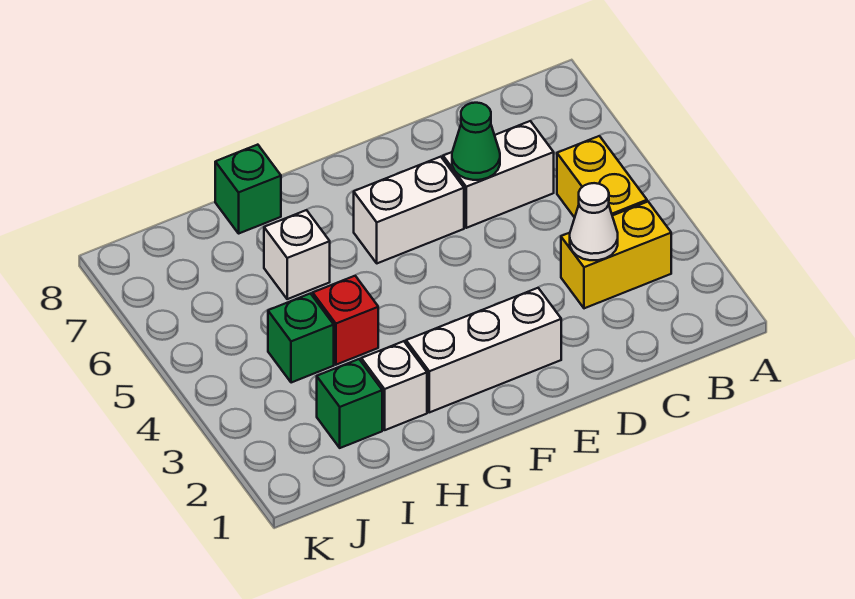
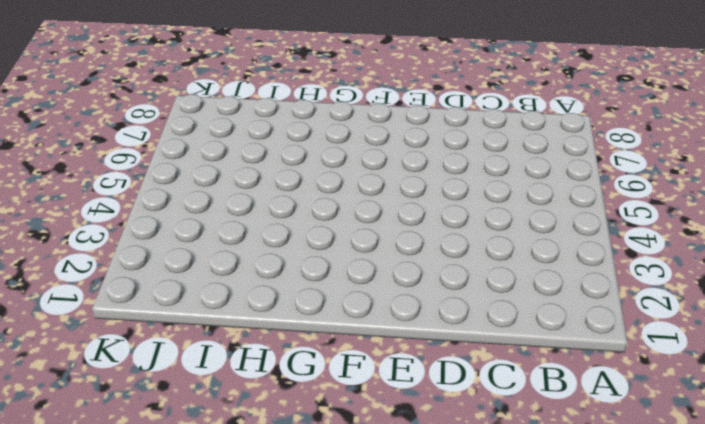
none -> yellow 1x2 brick [561,202,671,308]
none -> yellow 1x2 brick [557,136,647,218]
none -> white 1x2 brick [443,121,554,228]

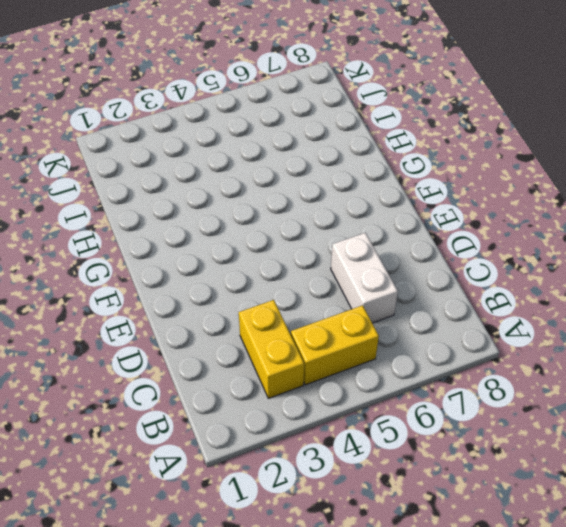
none -> white 1x3 brick [406,288,561,412]
none -> white 1x2 brick [354,157,464,263]
none -> white 1x1 brick [361,341,427,430]

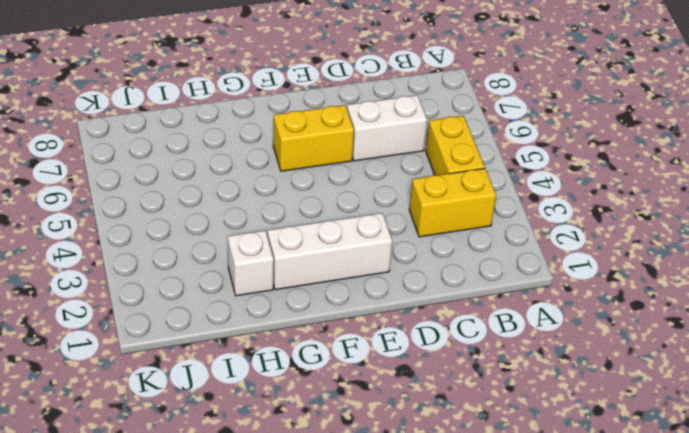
yellow 1x2 brick [273,105,354,171] -> white 1x2 brick [354,157,464,263]
none -> red 1x1 brick [313,276,378,365]
none -> white 1x1 brick [264,210,330,299]
none -> green 1x1 brick [215,145,281,233]

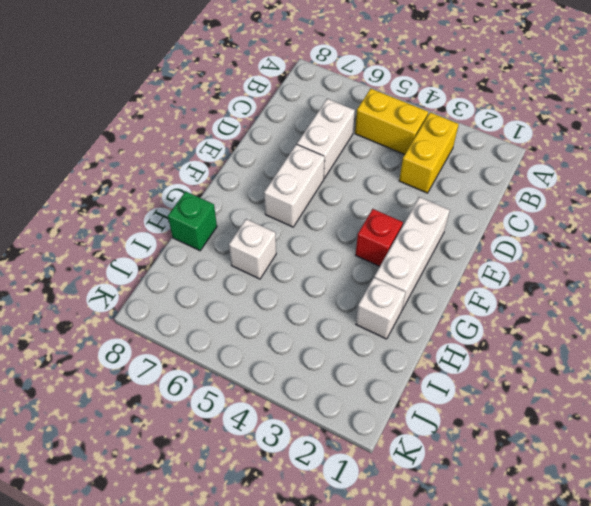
red 1x1 brick [356,209,403,266] -> red 1x1 brick moved to [313,276,378,365]
none -> green 1x1 brick [317,359,382,448]
none -> green 1x1 brick [268,293,334,383]
none -> white 1x1 cone [570,183,618,260]

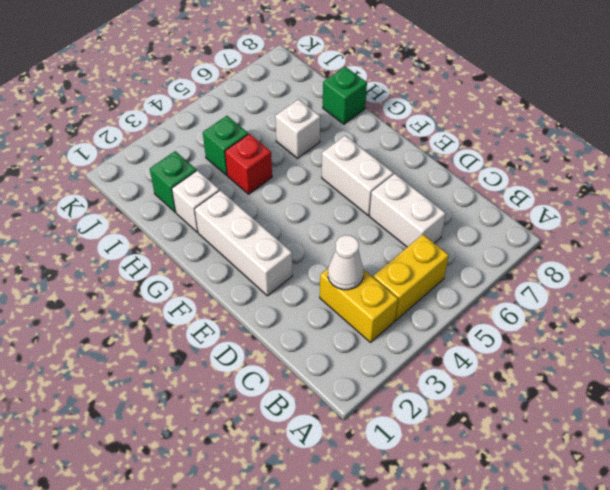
none -> green 1x1 cone [452,103,500,180]

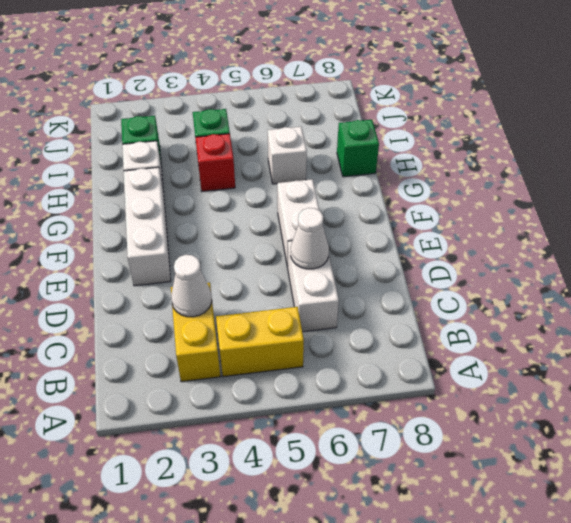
white 1x1 cone [291,208,329,269] -> green 1x1 cone [452,103,500,180]

